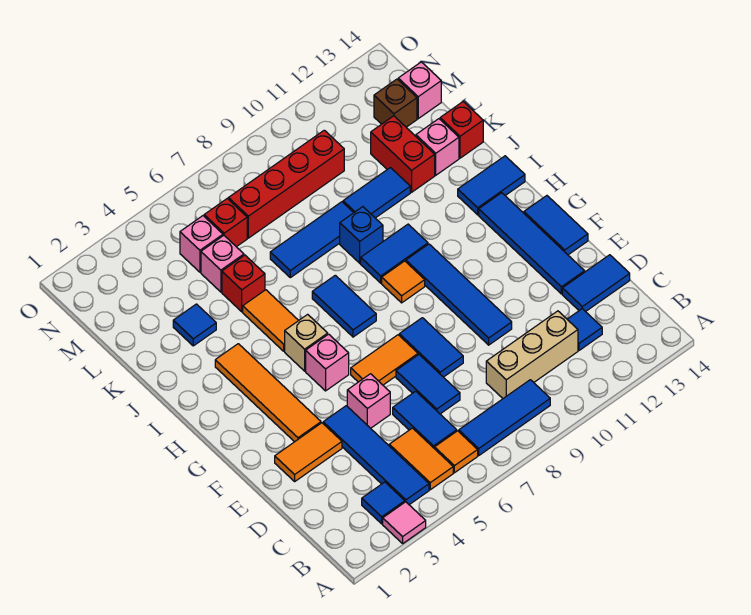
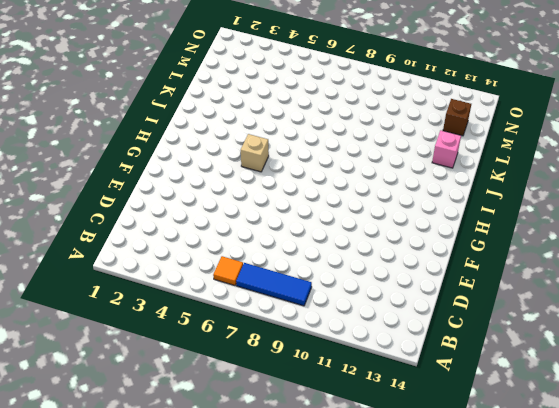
none -> pink 1x1 tile [383,502,426,543]
none -> blue 1x1 tile [362,482,405,524]
none -> blue 1x4 tile [323,406,429,505]
none -> orange 1x2 tile [389,428,453,490]

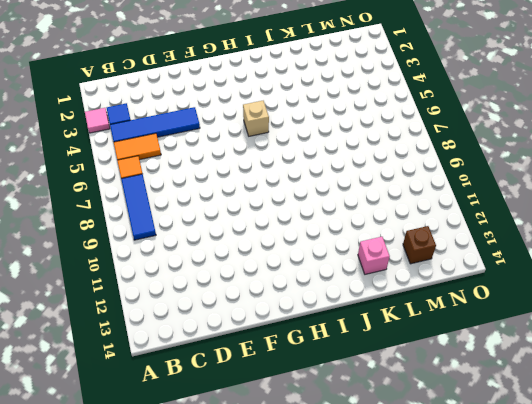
none -> blue 1x2 tile [393,391,457,449]
none -> tan 1x3 brick [486,311,578,398]
none -> blue 1x1 tile [567,309,602,350]
none -> blue 1x2 tile [396,355,460,414]

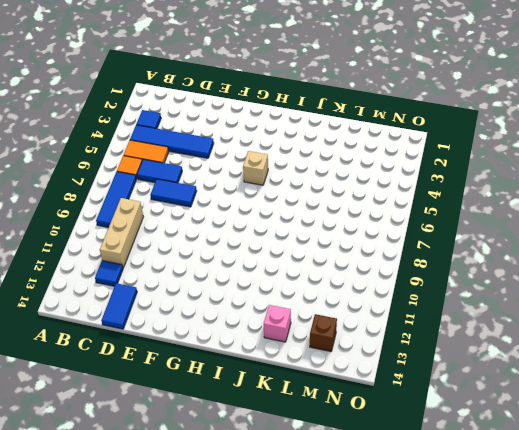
none -> pink 1x1 tile [383,502,426,543]
none -> orange 1x2 tile [275,423,342,481]
none -> pink 1x1 brick [347,374,390,428]
none -> blue 1x2 tile [399,318,463,377]

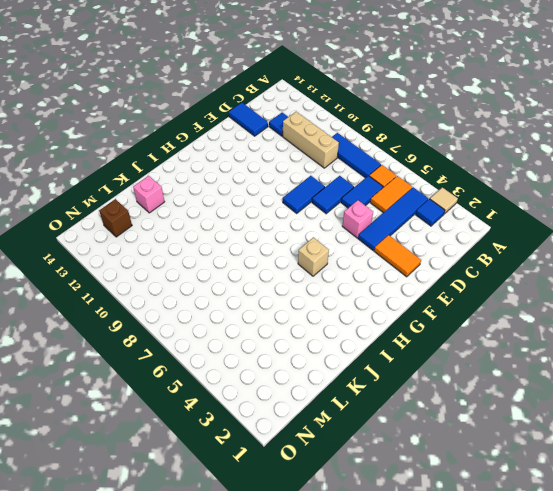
tan 1x1 tile [430,187,458,214] -> pink 1x1 tile [383,502,426,543]
none -> blue 1x4 tile [406,244,512,345]
none -> blue 1x4 tile [479,193,585,294]
none -> orange 1x4 tile [215,344,321,442]
none -> orange 1x2 tile [351,335,418,385]

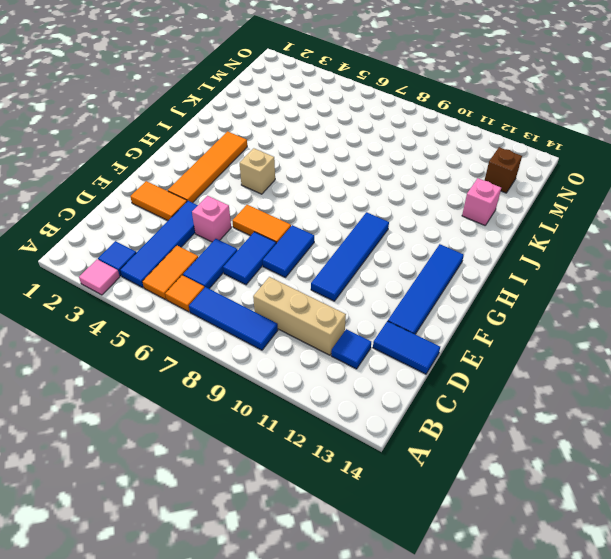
none -> blue 1x2 tile [524,196,588,255]
none -> pink 1x1 brick [306,334,349,391]
none -> blue 1x2 tile [312,275,376,337]
none -> orange 1x1 tile [382,261,425,303]

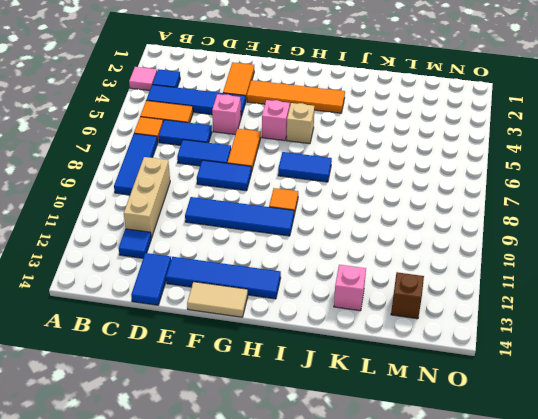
tan 1x2 tile [187,282,248,317] -> blue 1x2 tile [524,196,588,255]
none -> orange 1x2 tile [243,290,299,351]
none -> blue 1x2 tile [361,224,428,283]
none -> blue 1x2 tile [458,156,525,215]
none -> blue 1x1 brick [340,207,383,263]

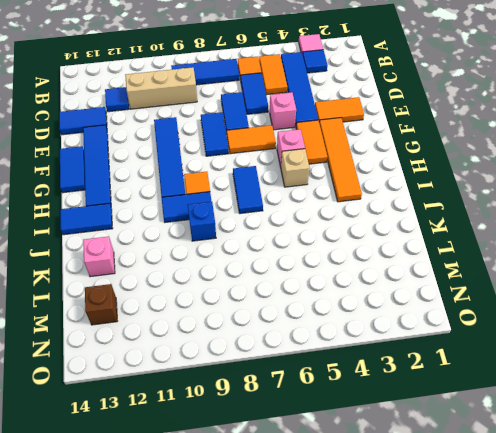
orange 1x2 tile [296,120,327,164] -> orange 1x2 tile moved to [243,290,299,351]
none -> blue 1x1 tile [173,304,216,346]
none -> red 1x1 brick [222,255,265,312]
none -> blue 1x3 tile [270,202,354,278]
none -> blue 1x2 tile [343,168,410,218]

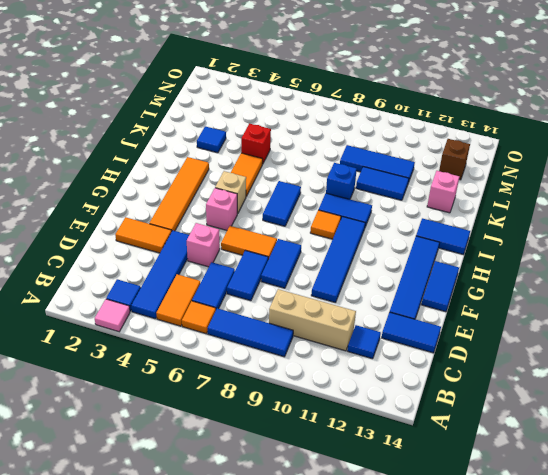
blue 1x3 tile [340,145,415,183] -> blue 1x3 tile moved to [270,202,354,278]
none -> red 1x2 brick [371,116,435,192]
none -> red 1x1 brick [440,102,483,158]
none -> pink 1x1 brick [201,236,244,292]
none -> pink 1x1 brick [180,216,223,272]

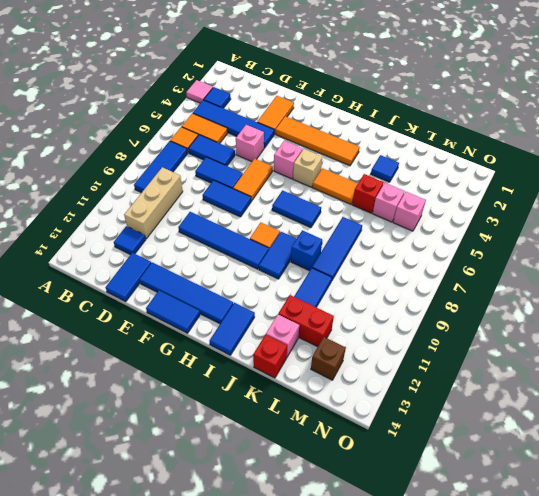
none -> red 1x1 brick [204,199,247,247]
none -> red 1x4 brick [228,130,344,238]
none -> pink 1x1 brick [398,62,441,119]

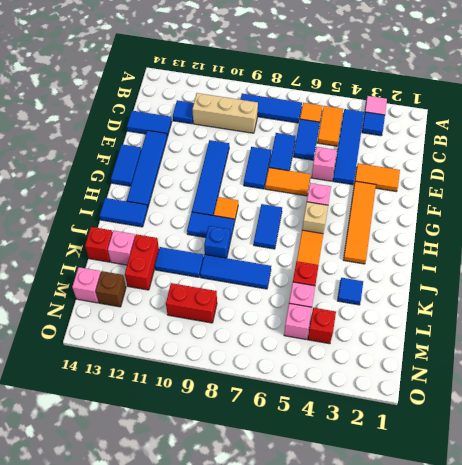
red 1x1 brick [308,308,336,344] -> red 1x1 brick moved to [204,199,247,247]
red 1x2 brick [166,283,217,323] -> red 1x4 brick [228,130,344,238]

